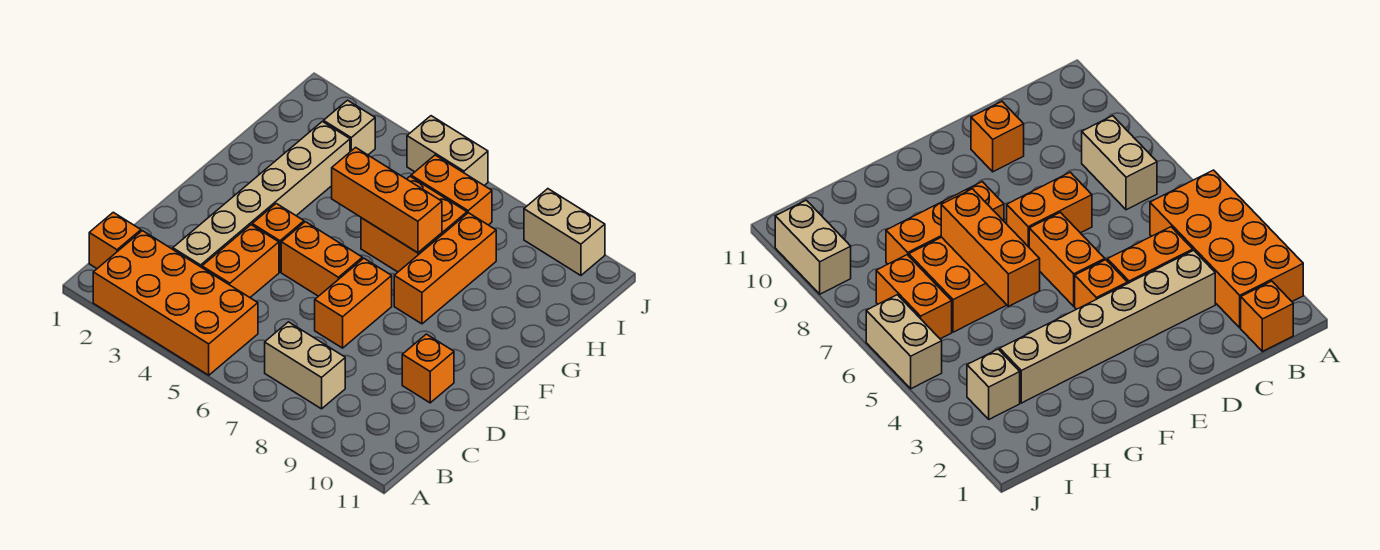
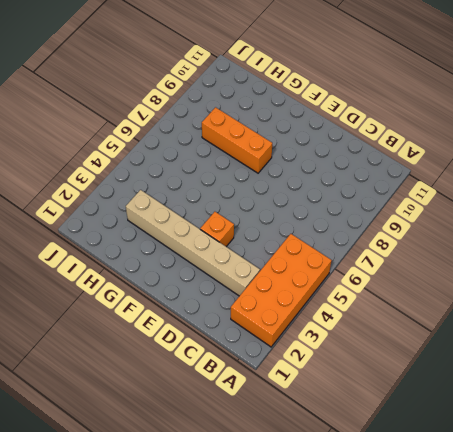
none -> orange 1x1 brick [89,212,141,268]
none -> tan 1x2 brick [265,322,345,409]
none -> orange 1x2 brick [202,225,279,297]

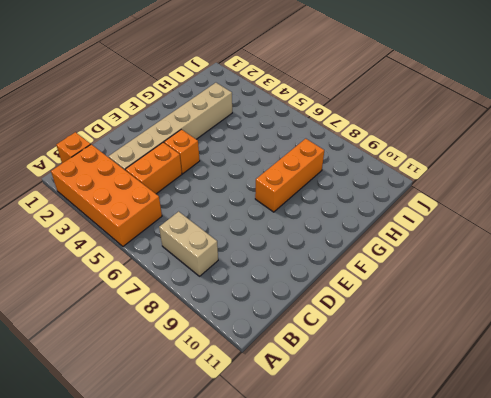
none -> orange 1x2 brick [315,258,392,348]
none -> orange 1x1 brick [402,334,454,403]
none -> orange 1x2 brick [281,222,362,296]

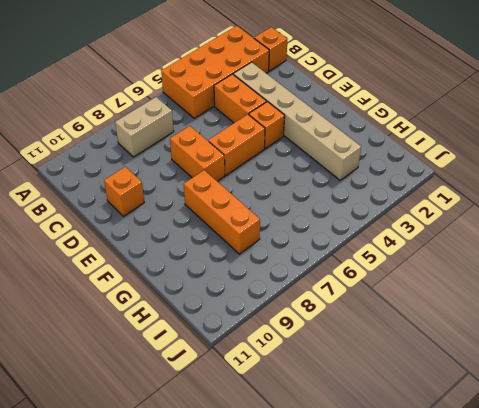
none -> orange 2x2 brick [361,176,467,272]
none -> tan 1x1 brick [324,100,375,155]
none -> orange 1x2 brick [411,155,492,225]

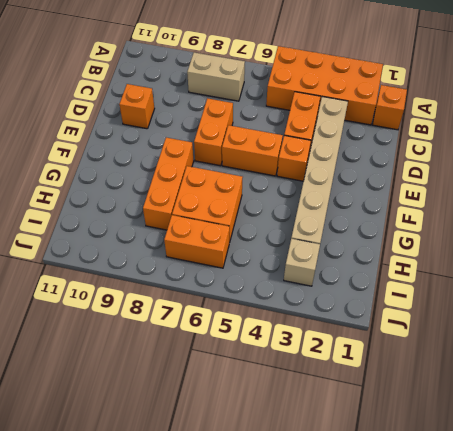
none -> tan 1x2 brick [407,116,488,186]
none -> tan 1x2 brick [524,189,605,275]
none -> orange 1x3 brick [332,147,442,253]

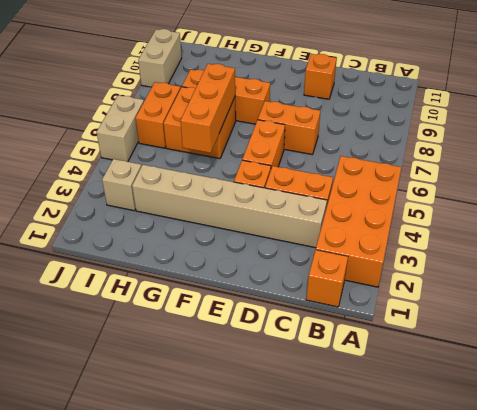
none -> tan 1x2 brick [265,322,345,409]

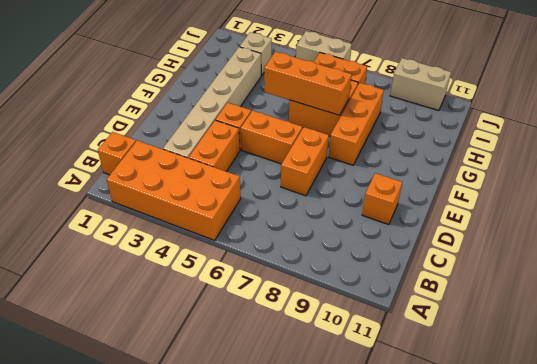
none -> tan 1x2 brick [265,322,345,409]

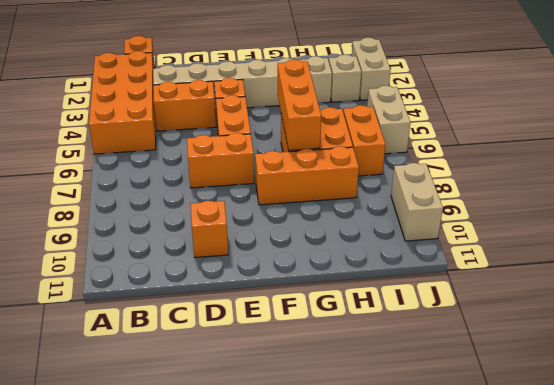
tan 1x2 brick [352,38,391,100] -> tan 1x2 brick moved to [265,322,345,409]

